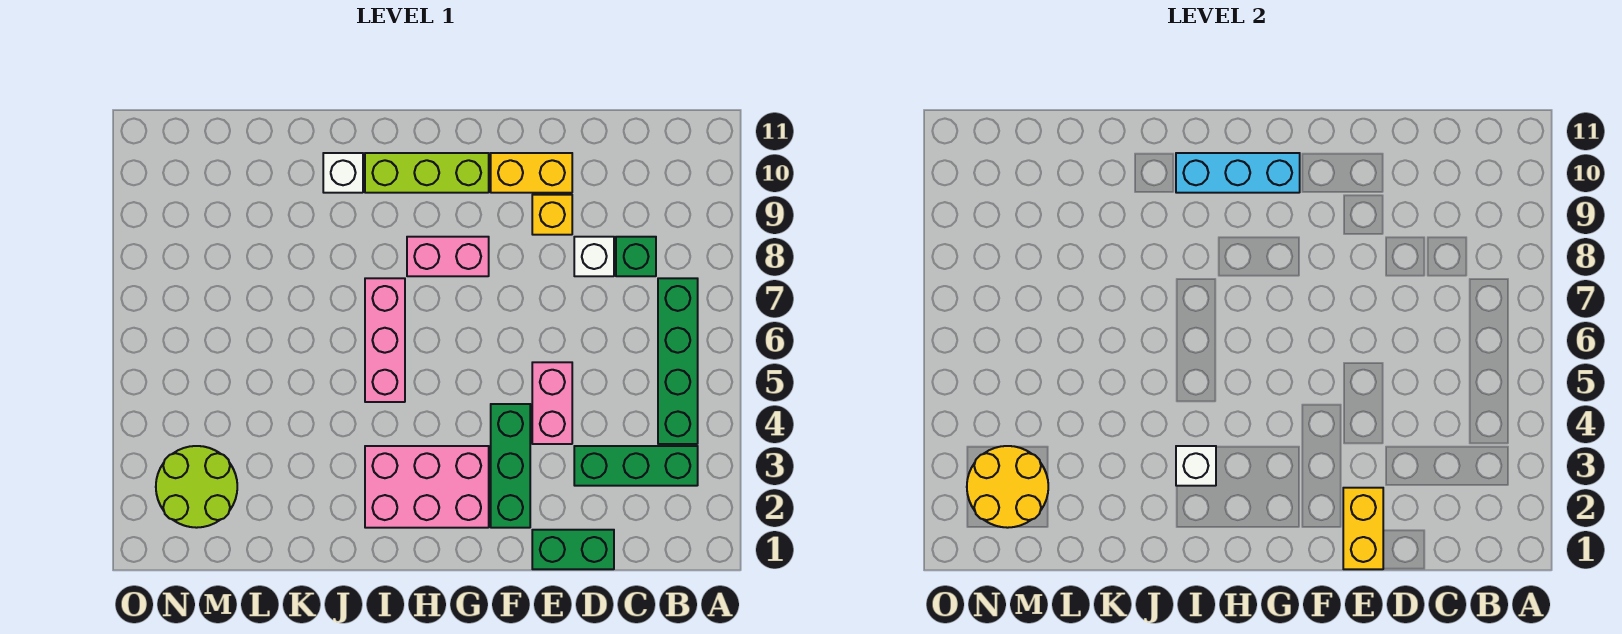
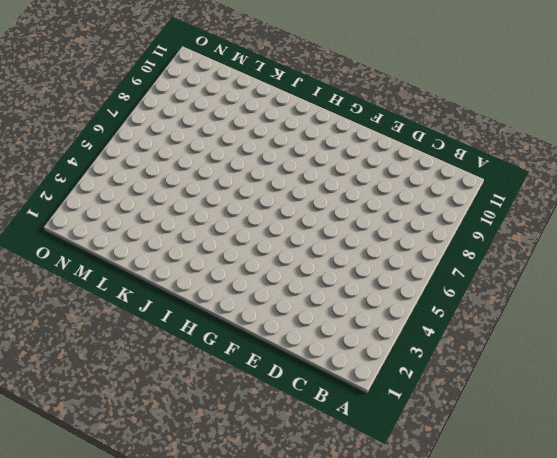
none -> green 1x3 brick [574,446,698,486]
none -> green 1x4 brick [658,278,698,444]
none -> green 1x1 brick [616,237,656,276]

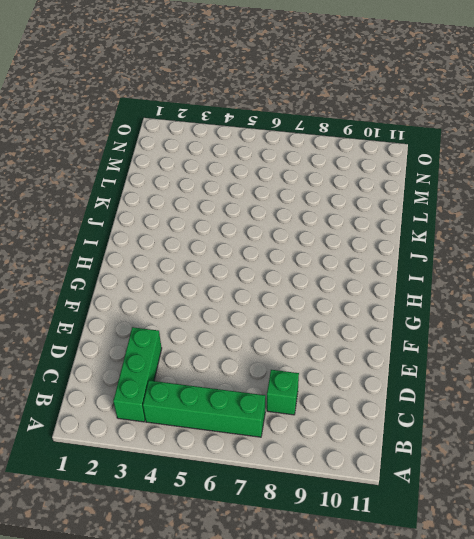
none -> green 1x2 brick [532,530,614,569]
none -> white 1x1 brick [574,237,614,276]
none -> pink 1x2 brick [532,362,572,444]

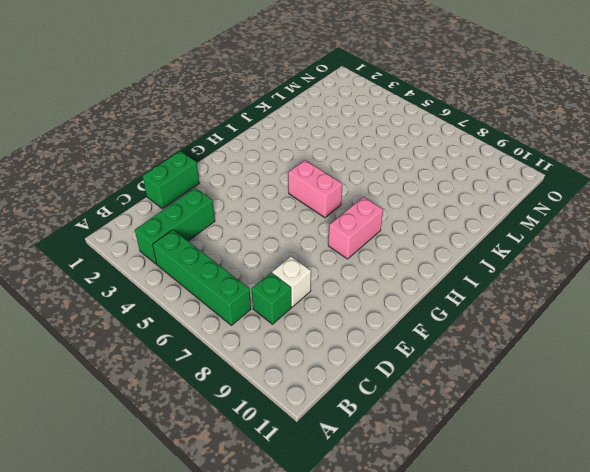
pink 1x2 brick [288,160,342,218] -> pink 1x2 brick moved to [532,362,572,444]
none -> yellow 1x1 brick [532,195,572,235]
none -> yellow 1x2 brick [491,153,572,193]
none -> green 1x3 brick [491,404,530,528]

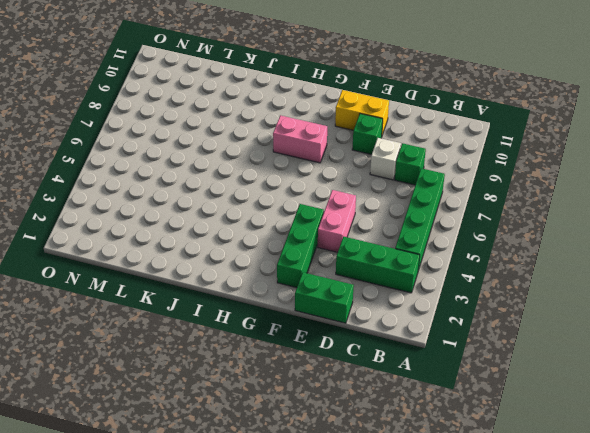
green 1x1 brick [352,114,383,155] -> yellow 1x1 brick [532,195,572,235]
none -> pink 2x3 brick [365,446,489,528]
none -> lime 1x3 brick [365,153,489,193]
none -> pink 1x3 brick [365,278,405,402]

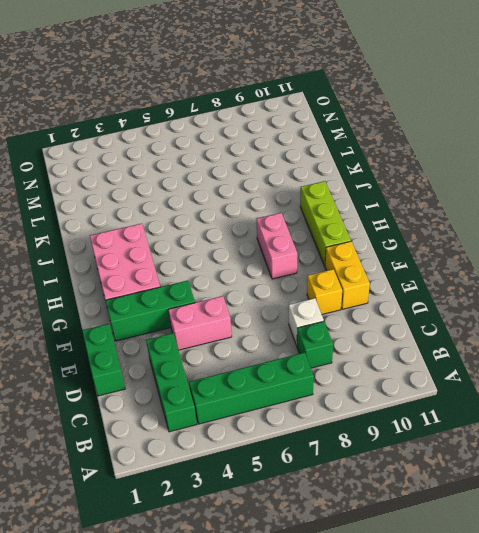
none -> pink 1x3 brick [365,278,405,402]
none -> white 1x1 brick [323,153,363,193]
none -> lime 2x2 round brick [156,446,237,528]

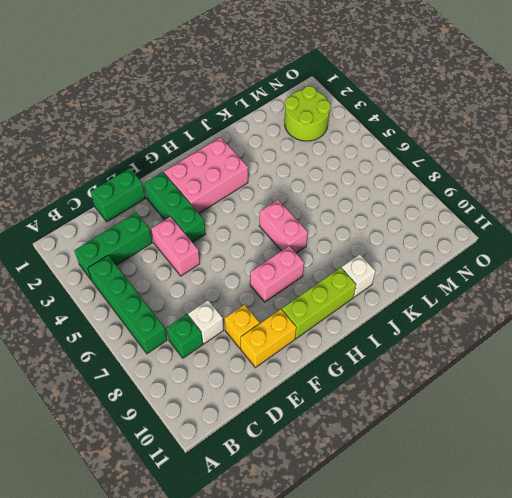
pink 1x2 brick [259,200,308,253] -> pink 1x3 brick [365,278,405,402]
none -> yellow 1x2 brick [1343,488,1383,569]
none -> cyan 1x3 brick [1176,153,1300,193]
none -> white 1x1 brick [1176,446,1216,486]

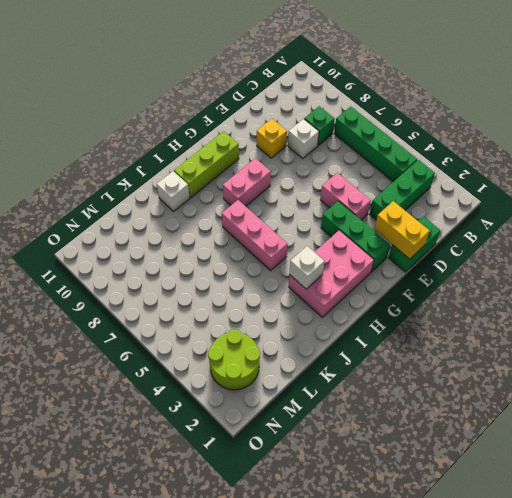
none -> yellow 1x2 brick [491,153,572,193]
none -> cyan 1x3 brick [1176,153,1300,193]
none -> yellow 2x2 round brick [967,446,1048,528]

